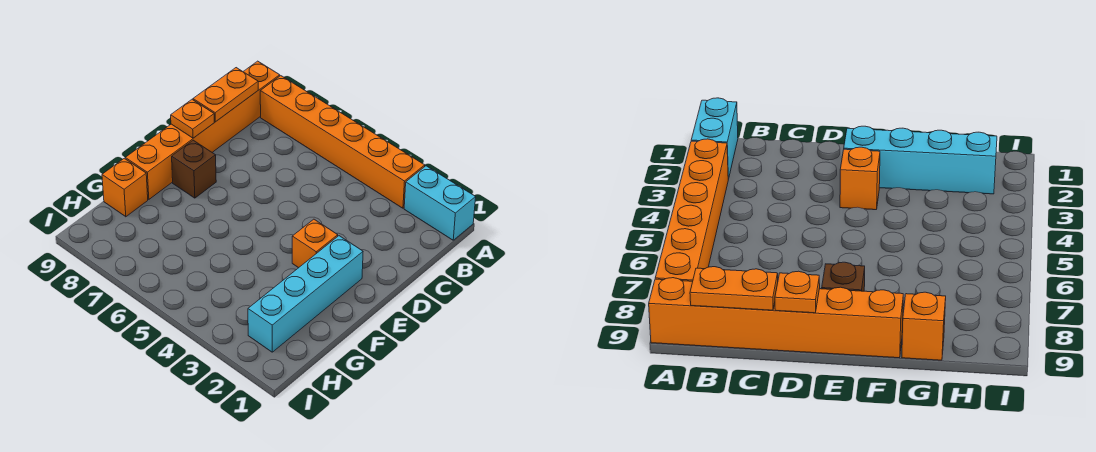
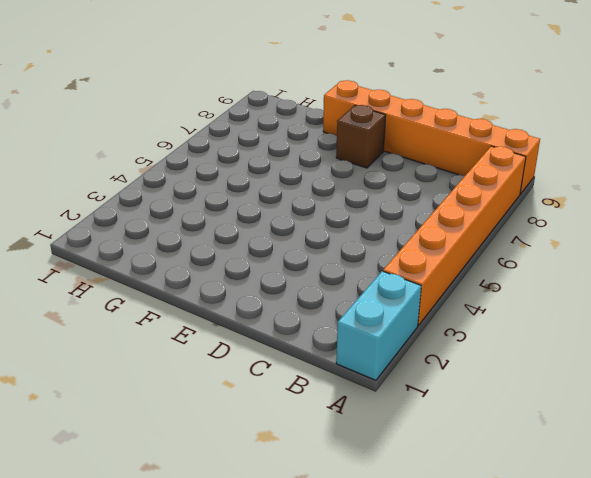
none -> cyan 1x4 brick [248,236,363,352]
none -> orange 1x1 brick [292,219,338,268]

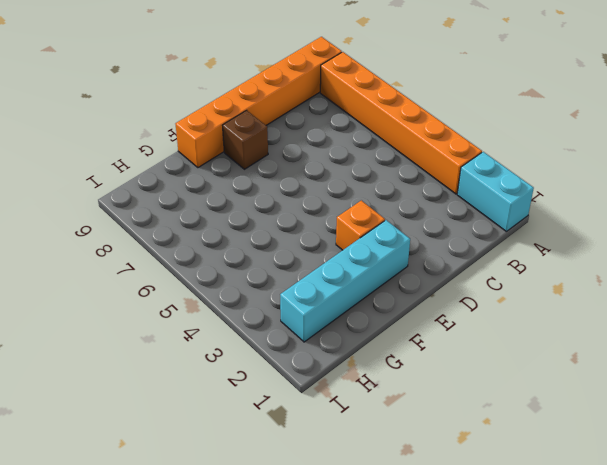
none -> orange 1x1 brick [102,158,148,217]
none -> orange 1x2 plate [193,68,258,122]

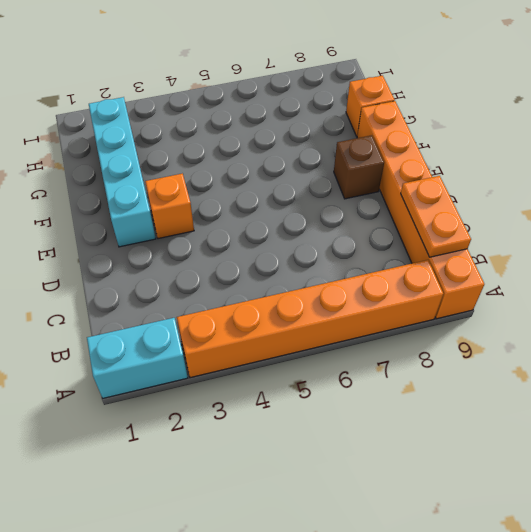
none -> orange 1x1 plate [171,100,214,138]

